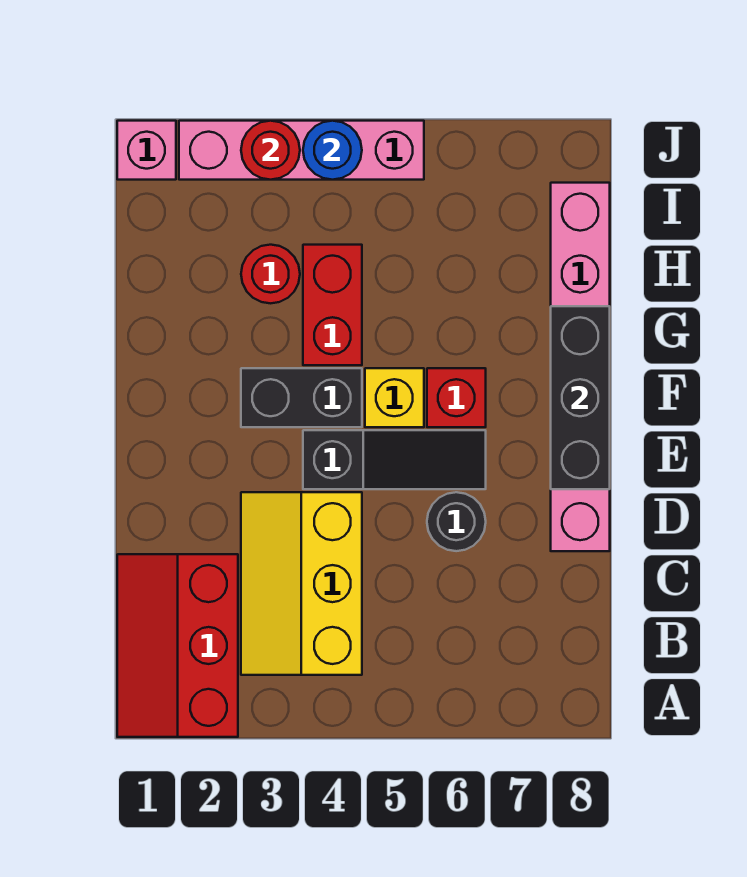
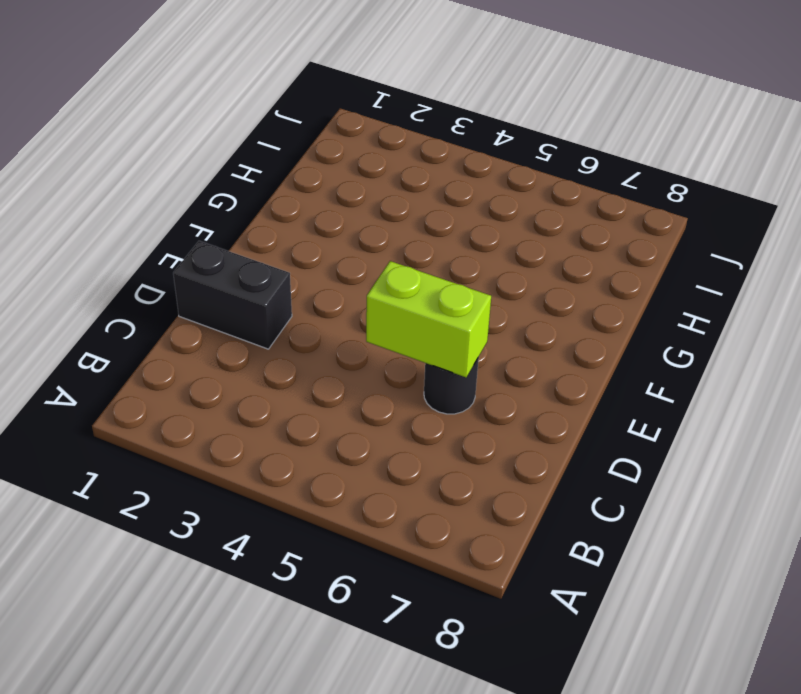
black 1x2 brick [173,241,292,349] -> black 1x2 brick moved to [241,368,362,427]
lime 1x2 brick [366,261,491,377] -> none
none -> red 2x3 slope [117,554,238,737]
none -> yellow 2x3 slope [241,492,362,675]
none -> pink 1x6 brick [551,183,610,551]

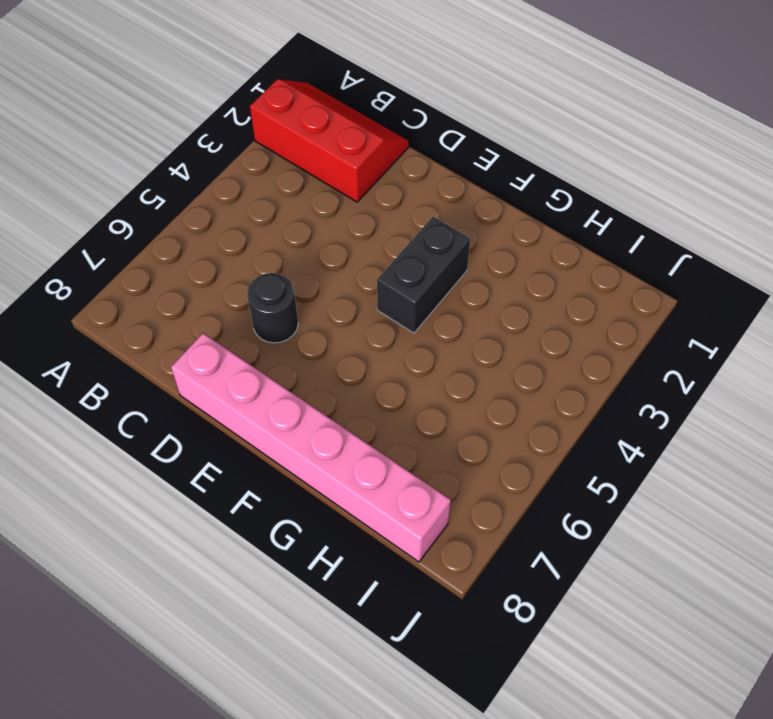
none -> yellow 2x3 slope [241,492,362,675]
none -> black 1x3 slope [303,430,486,489]
none -> yellow 1x1 brick [365,368,424,427]

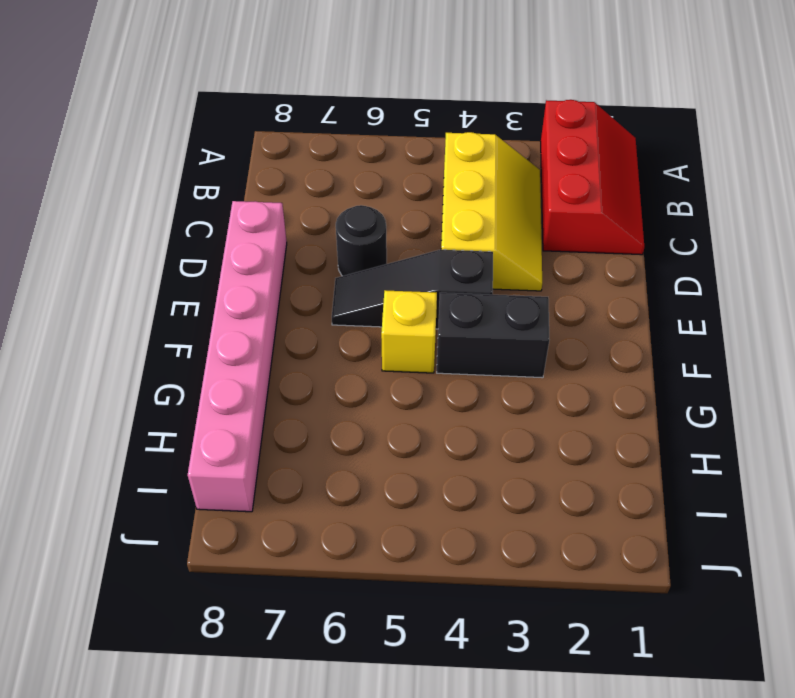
none -> red 1x1 brick [427,368,486,427]
none -> red 1x2 brick [303,245,362,365]
none -> red 1x1 round brick [241,245,300,303]

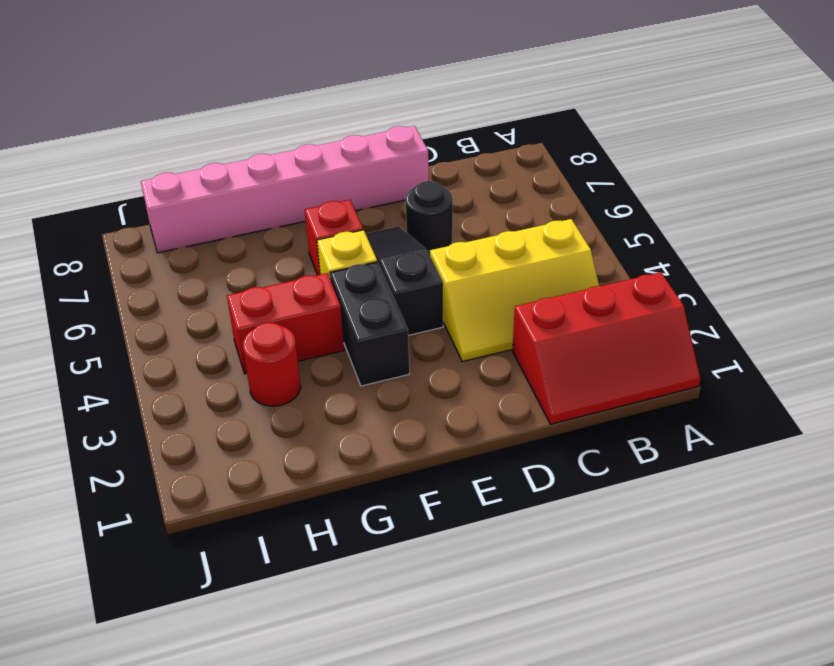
none -> pink 1x1 brick [117,121,176,180]
none -> pink 1x4 brick [179,121,424,180]
none -> black 1x3 brick [551,306,610,489]

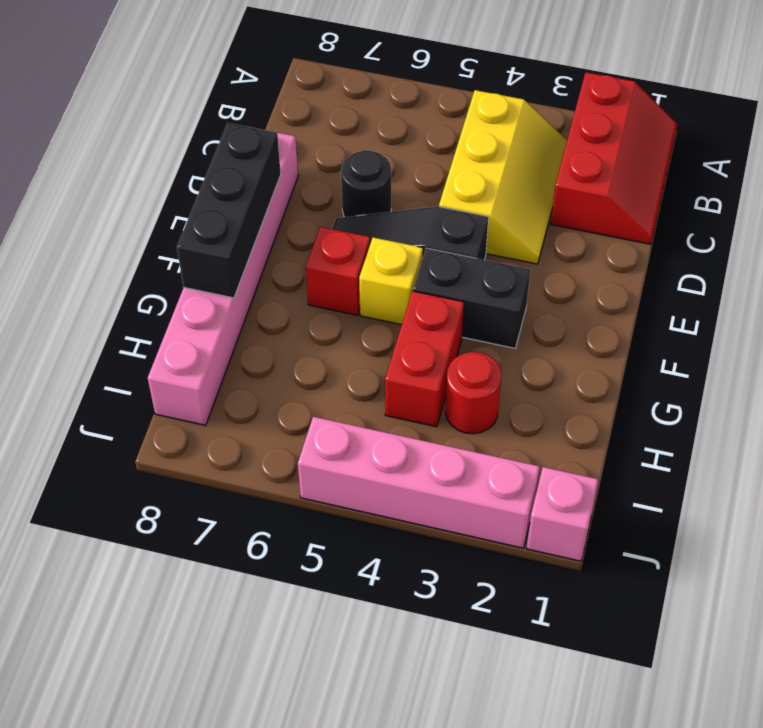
none -> red 1x1 round brick [241,121,300,180]
none -> blue 1x1 round brick [303,121,362,180]

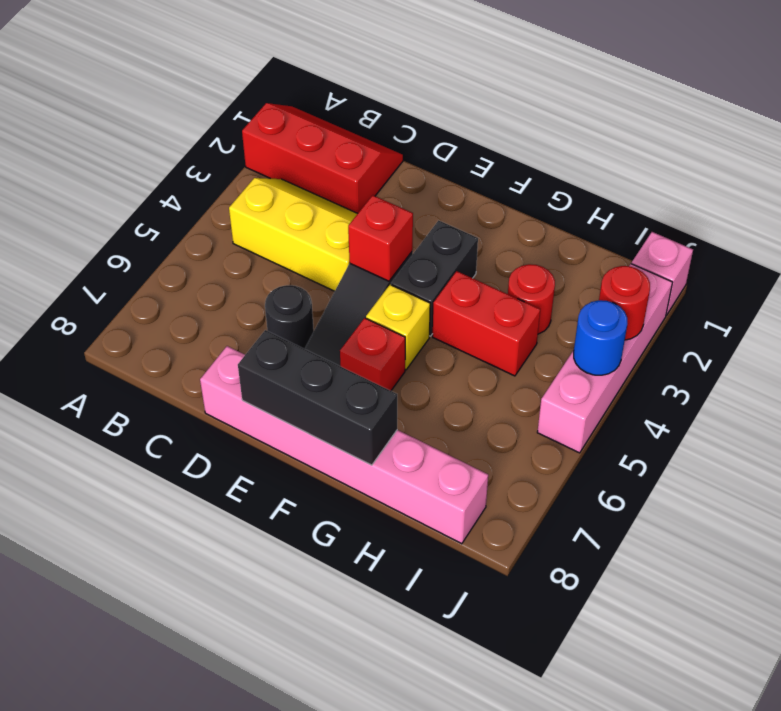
red 1x1 brick [348,195,413,281] -> none

